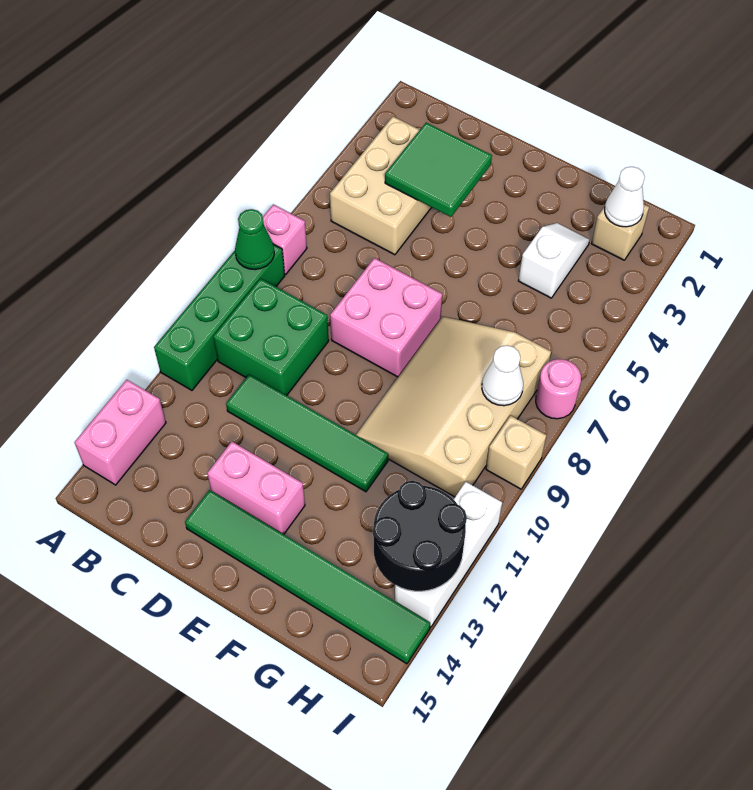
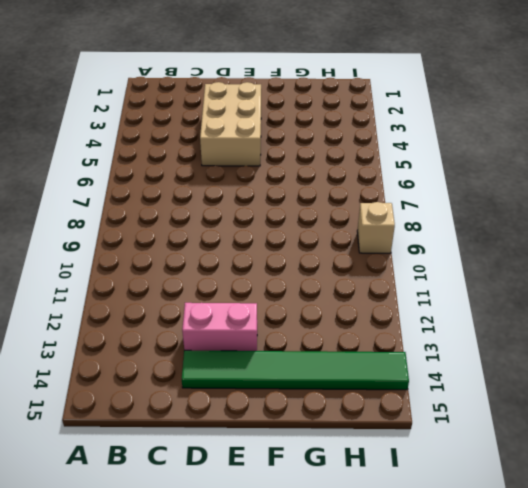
tan 2x3 brick [200,82,261,166] -> tan 2x3 brick moved to [330,117,432,255]
none -> pink 1x1 brick [263,204,307,274]
none -> green 1x4 brick [154,244,285,390]
none -> pink 1x2 brick [75,380,166,485]

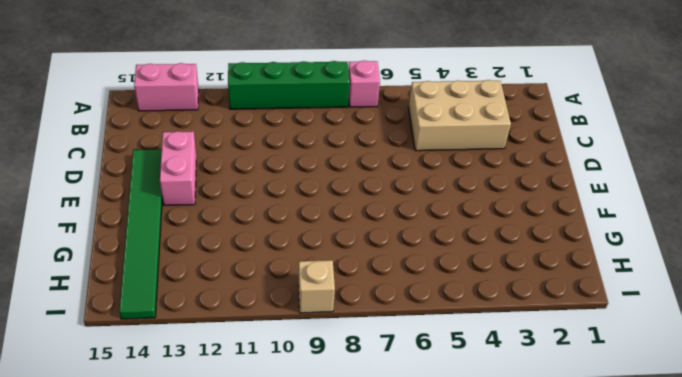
none -> green 2x2 brick [213,279,329,396]
none -> green 1x4 tile [226,374,388,492]
none -> pink 2x2 brick [330,258,442,377]

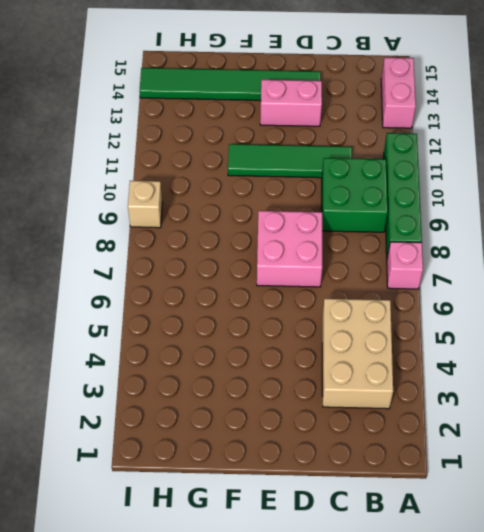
none -> tan 3x4 slope [356,317,551,497]
none -> white 1x2 slope [519,223,590,298]
none -> tan 1x1 brick [591,205,649,260]

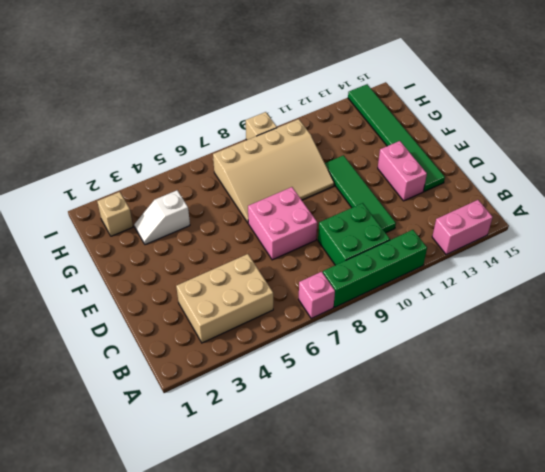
none -> pink 1x1 round brick [536,359,581,419]
none -> white 1x3 brick [395,482,502,627]
none -> green 1x1 cone [235,209,274,270]

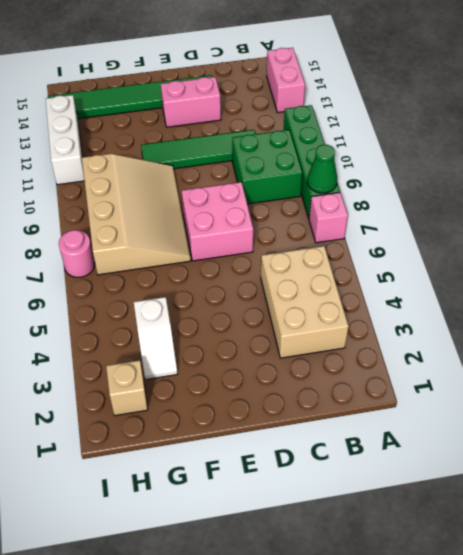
none -> tan 1x1 brick [486,416,547,489]
none -> green 2x2 tile [385,123,492,217]
none -> white 1x1 cone [605,167,645,227]

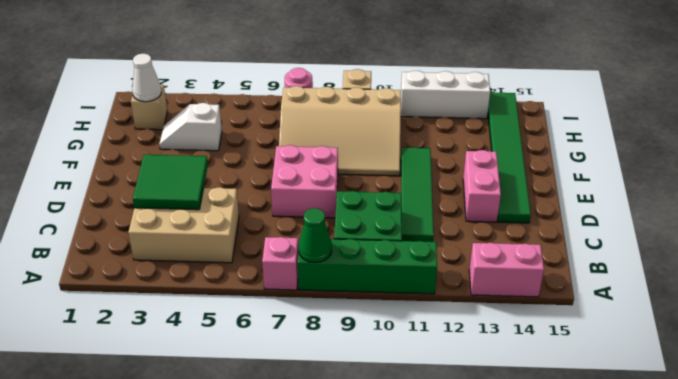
none -> white 1x1 cone [482,345,523,406]
none -> black 2x2 round brick [373,481,467,591]

